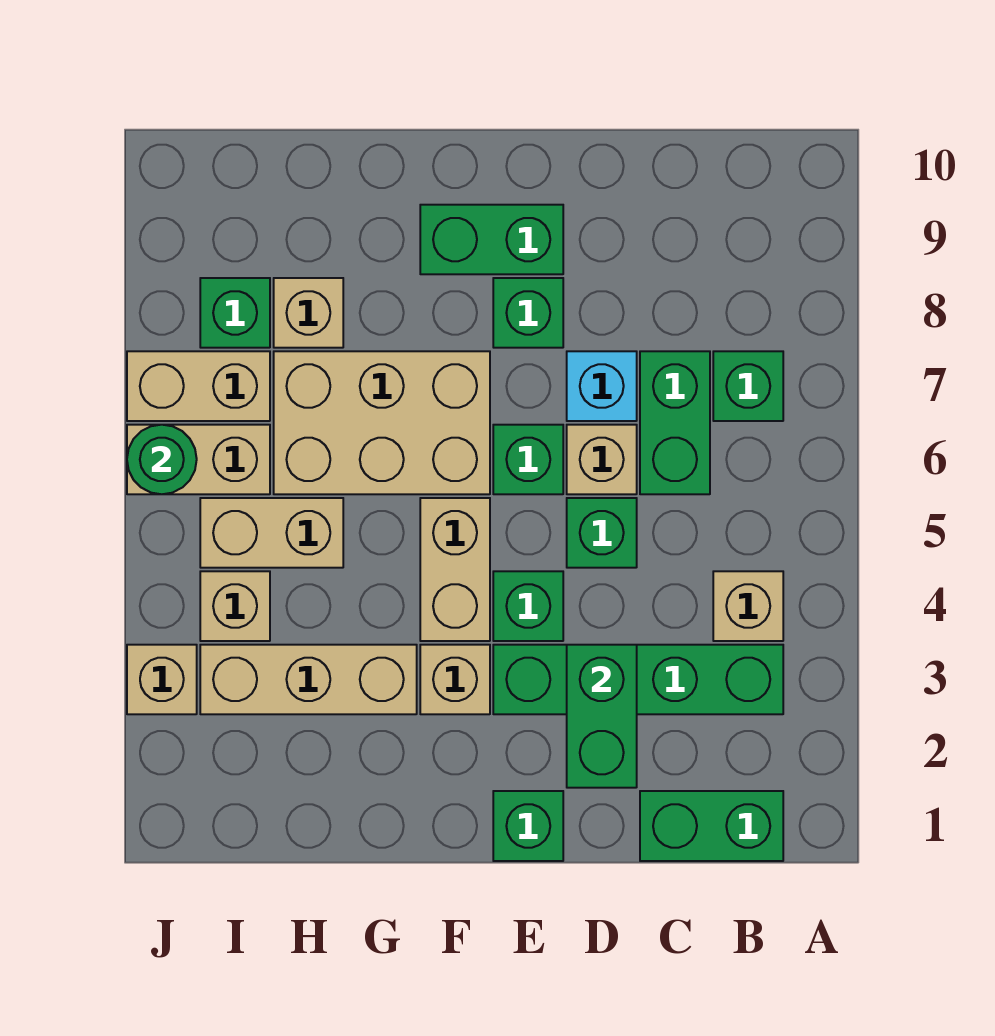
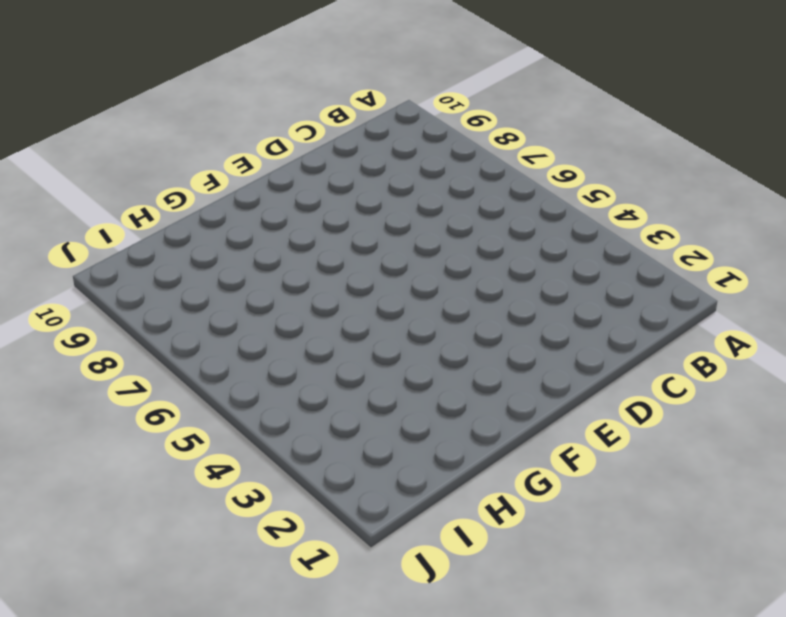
none -> green 1x2 brick [640,791,783,861]
none -> green 1x4 brick [493,645,783,714]
none -> tan 1x1 brick [713,571,783,641]

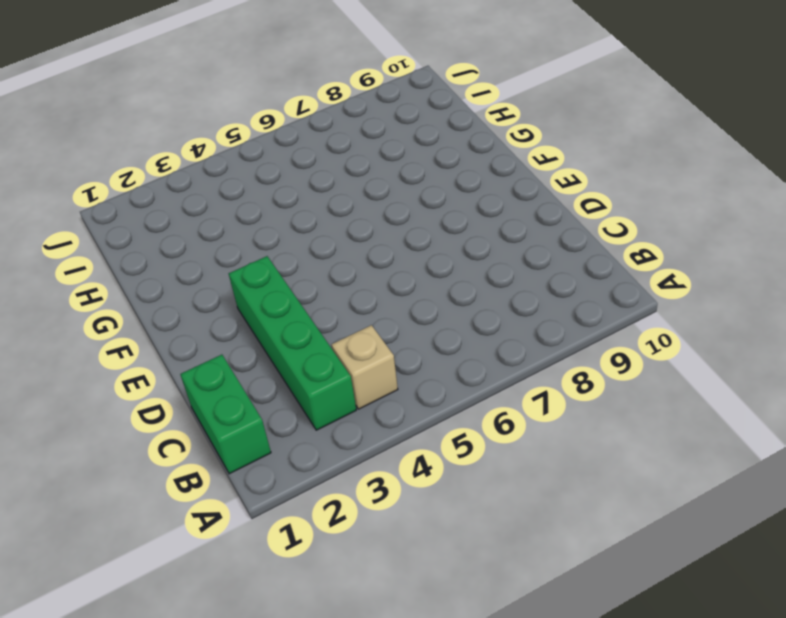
none -> green 1x1 brick [713,351,783,421]
none -> green 1x2 brick [640,351,710,494]
none -> green 1x1 brick [567,498,637,568]

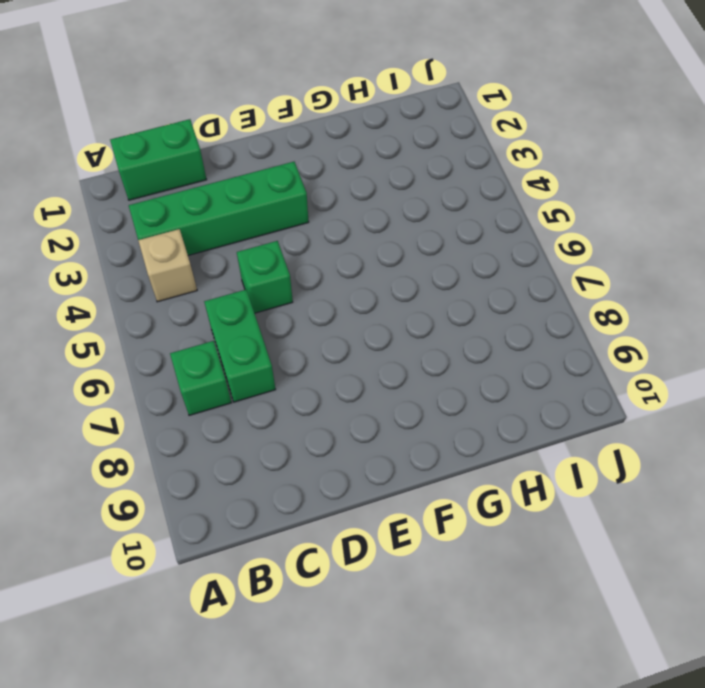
none -> tan 1x1 brick [567,425,637,494]
none -> cyan 1x1 brick [567,351,637,421]
none -> green 1x1 brick [493,791,563,861]

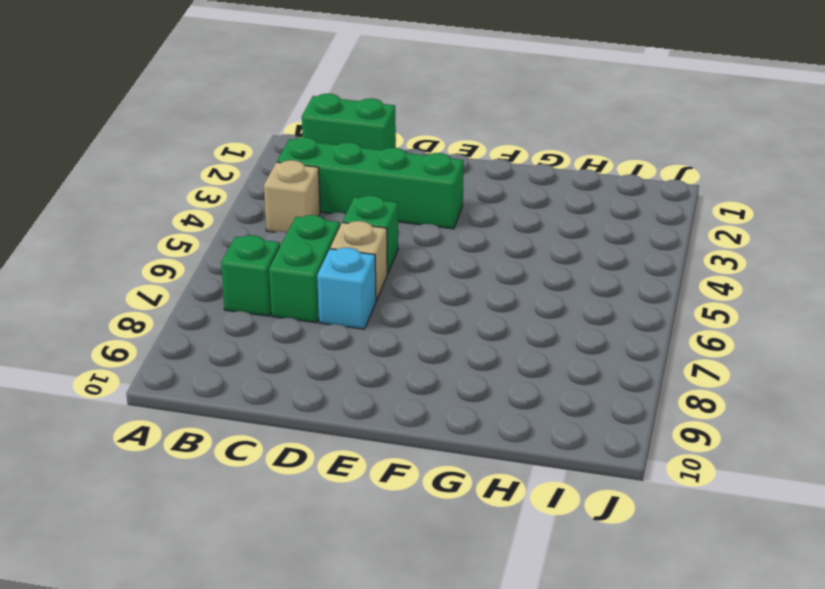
none -> green 1x1 brick [493,791,563,861]
none -> green 1x1 brick [493,571,563,641]
none -> green 1x1 brick [493,425,563,494]

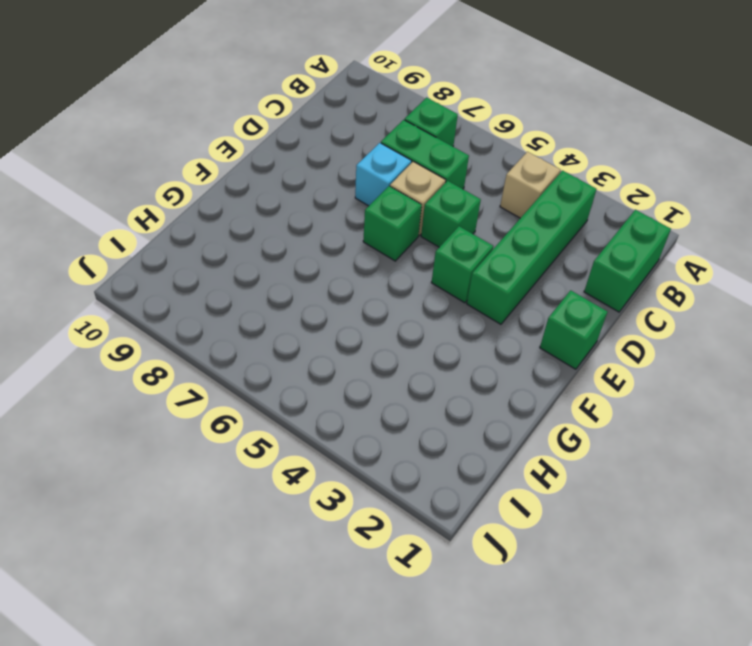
none -> green 1x1 brick [493,278,563,348]
none -> green 1x2 brick [420,205,563,274]
none -> tan 1x1 brick [420,645,490,714]

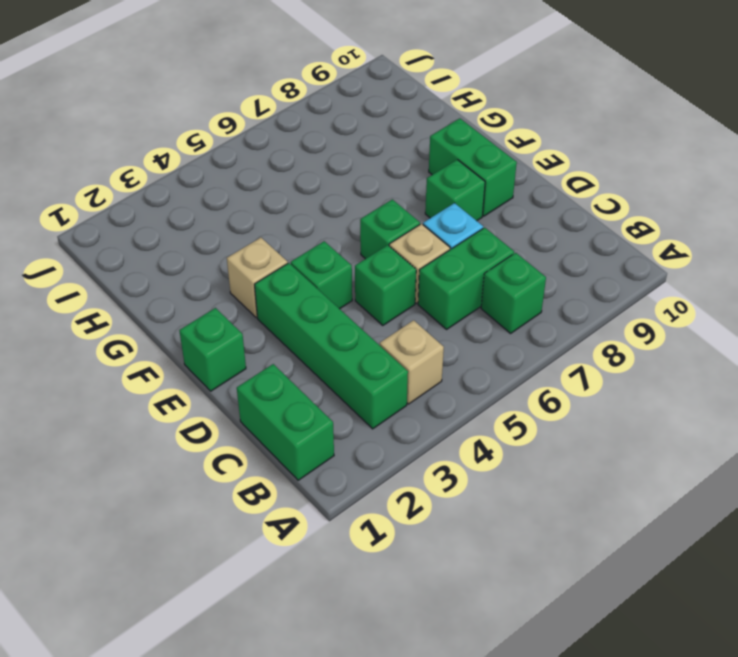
none -> tan 1x2 brick [420,498,490,641]
none -> tan 2x3 brick [274,351,490,494]
none -> tan 1x3 brick [200,645,417,714]

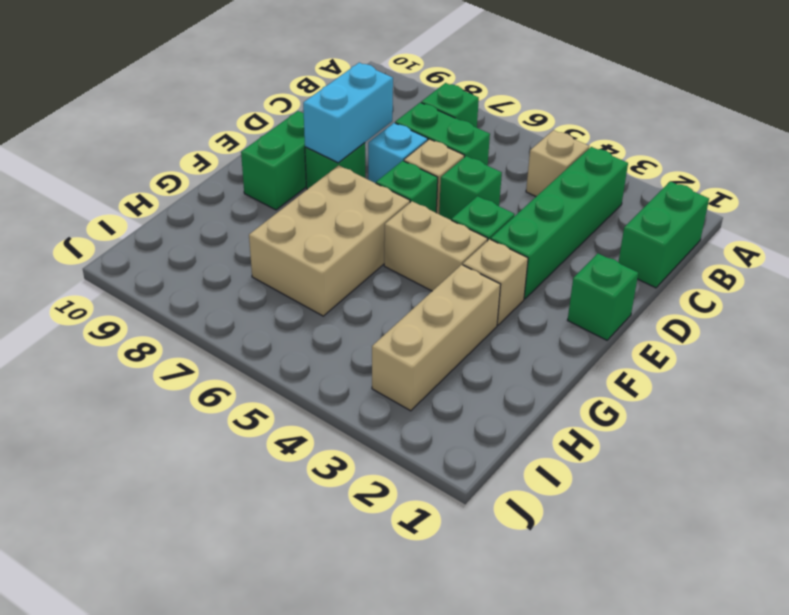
cyan 1x2 brick [303,63,393,163] -> none
none -> tan 1x2 brick [200,498,343,568]
none -> tan 1x1 brick [274,278,343,348]
none -> tan 1x1 brick [200,571,270,641]

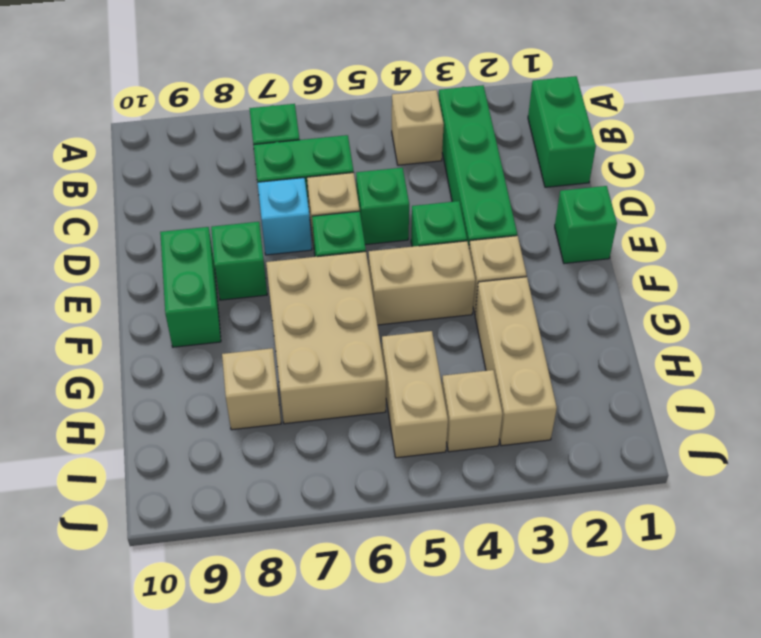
none -> tan 1x2 brick [127,425,270,494]
none -> tan 1x2 brick [127,351,270,421]
none -> green 1x1 brick [200,278,270,348]

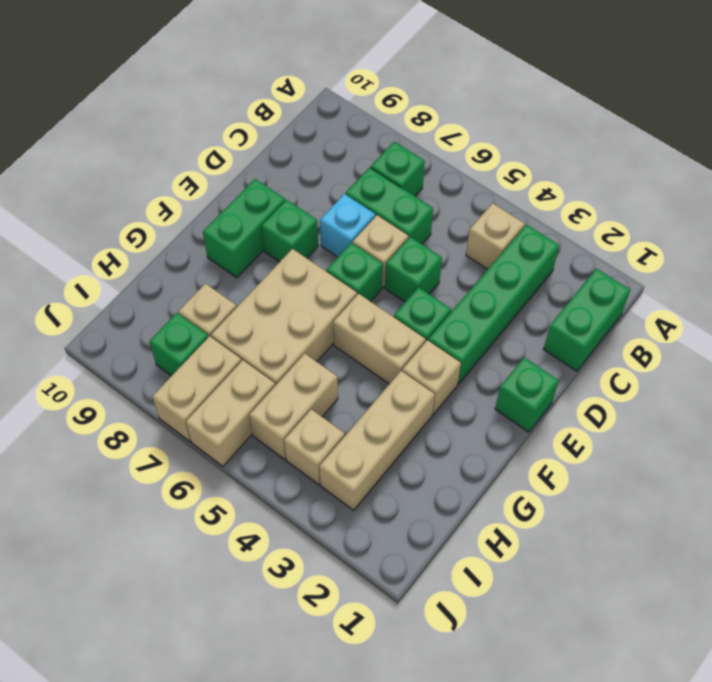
none -> tan 1x1 brick [127,645,197,714]
none -> green 1x2 brick [567,645,637,788]
none -> green 1x1 round brick [127,425,197,494]

